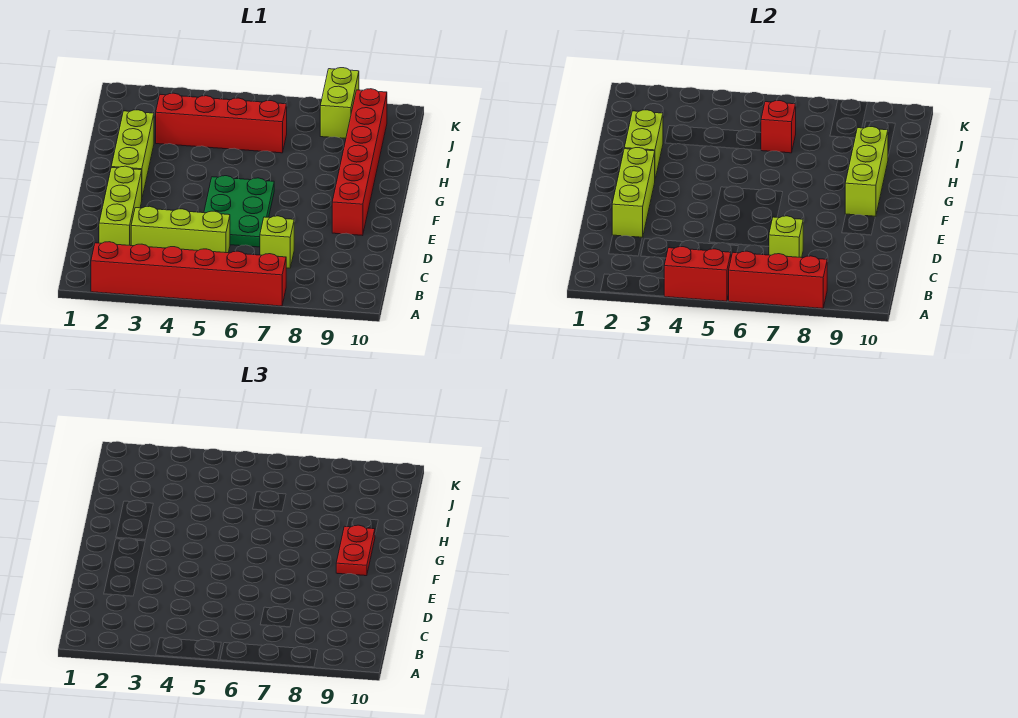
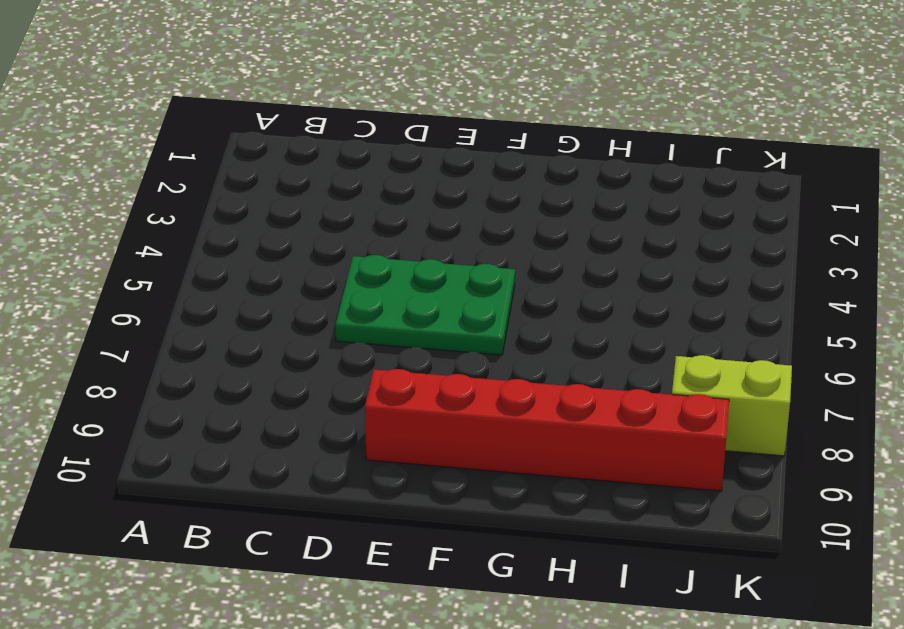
none -> red 1x6 brick [91,242,286,306]
none -> lime 1x3 brick [99,166,142,246]
none -> lime 1x3 brick [131,206,230,253]

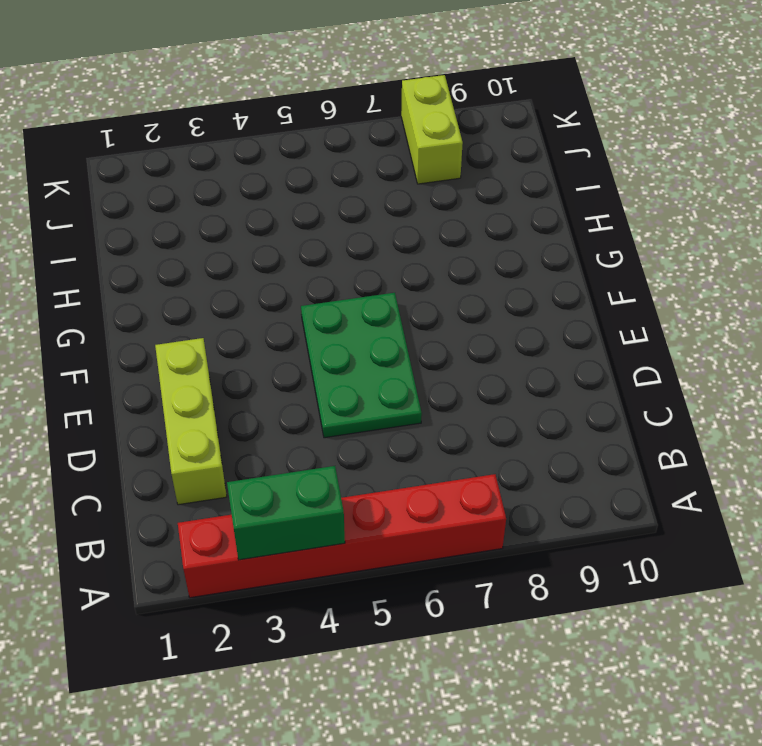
green 1x2 brick [227,466,345,560] -> red 1x2 brick [664,247,731,301]
none -> lime 1x3 brick [131,206,230,253]
none -> lime 1x1 brick [260,216,294,268]
none -> red 1x6 brick [332,89,387,236]

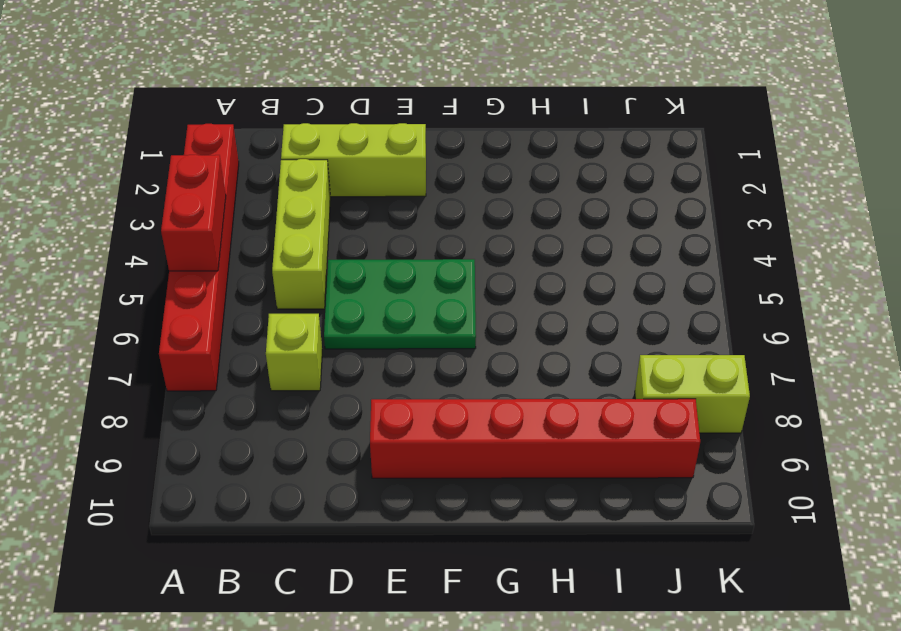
none -> lime 1x3 brick [111,110,154,197]
none -> red 1x4 brick [156,93,287,153]
none -> red 1x3 brick [729,251,827,308]

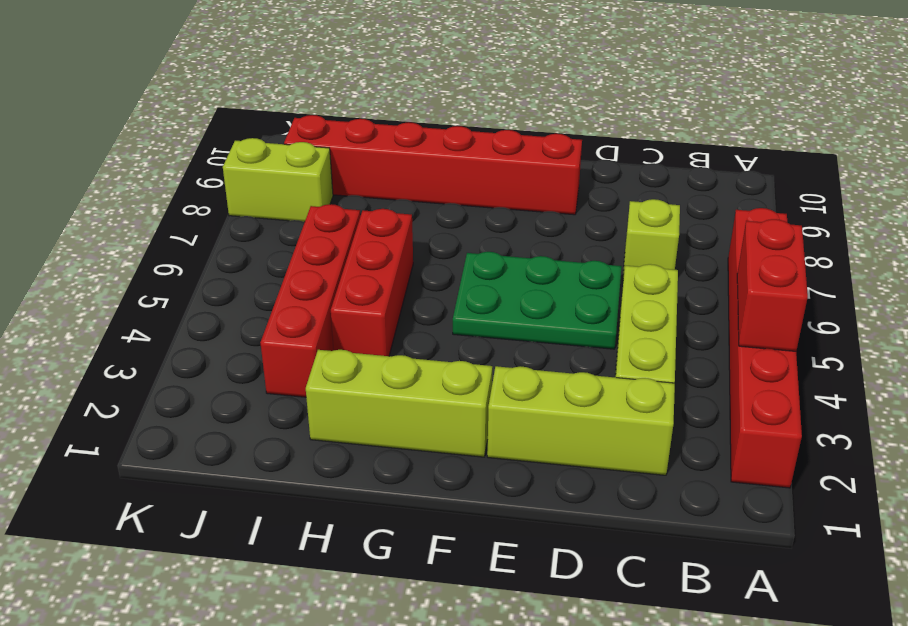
red 1x3 brick [331,209,413,356] -> red 1x3 brick moved to [729,251,827,308]
none -> lime 1x1 brick [769,216,803,258]
none -> lime 1x3 brick [612,148,655,238]
none -> lime 1x3 brick [845,127,888,217]

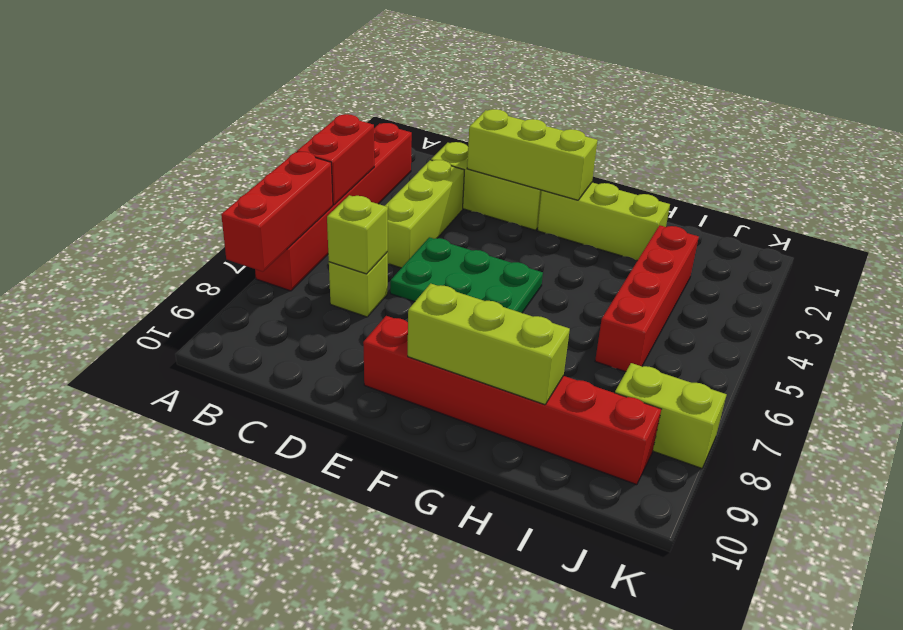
none -> lime 1x2 brick [624,110,663,179]
none -> red 1x1 brick [761,101,796,153]
none -> red 1x2 plate [336,525,375,576]

